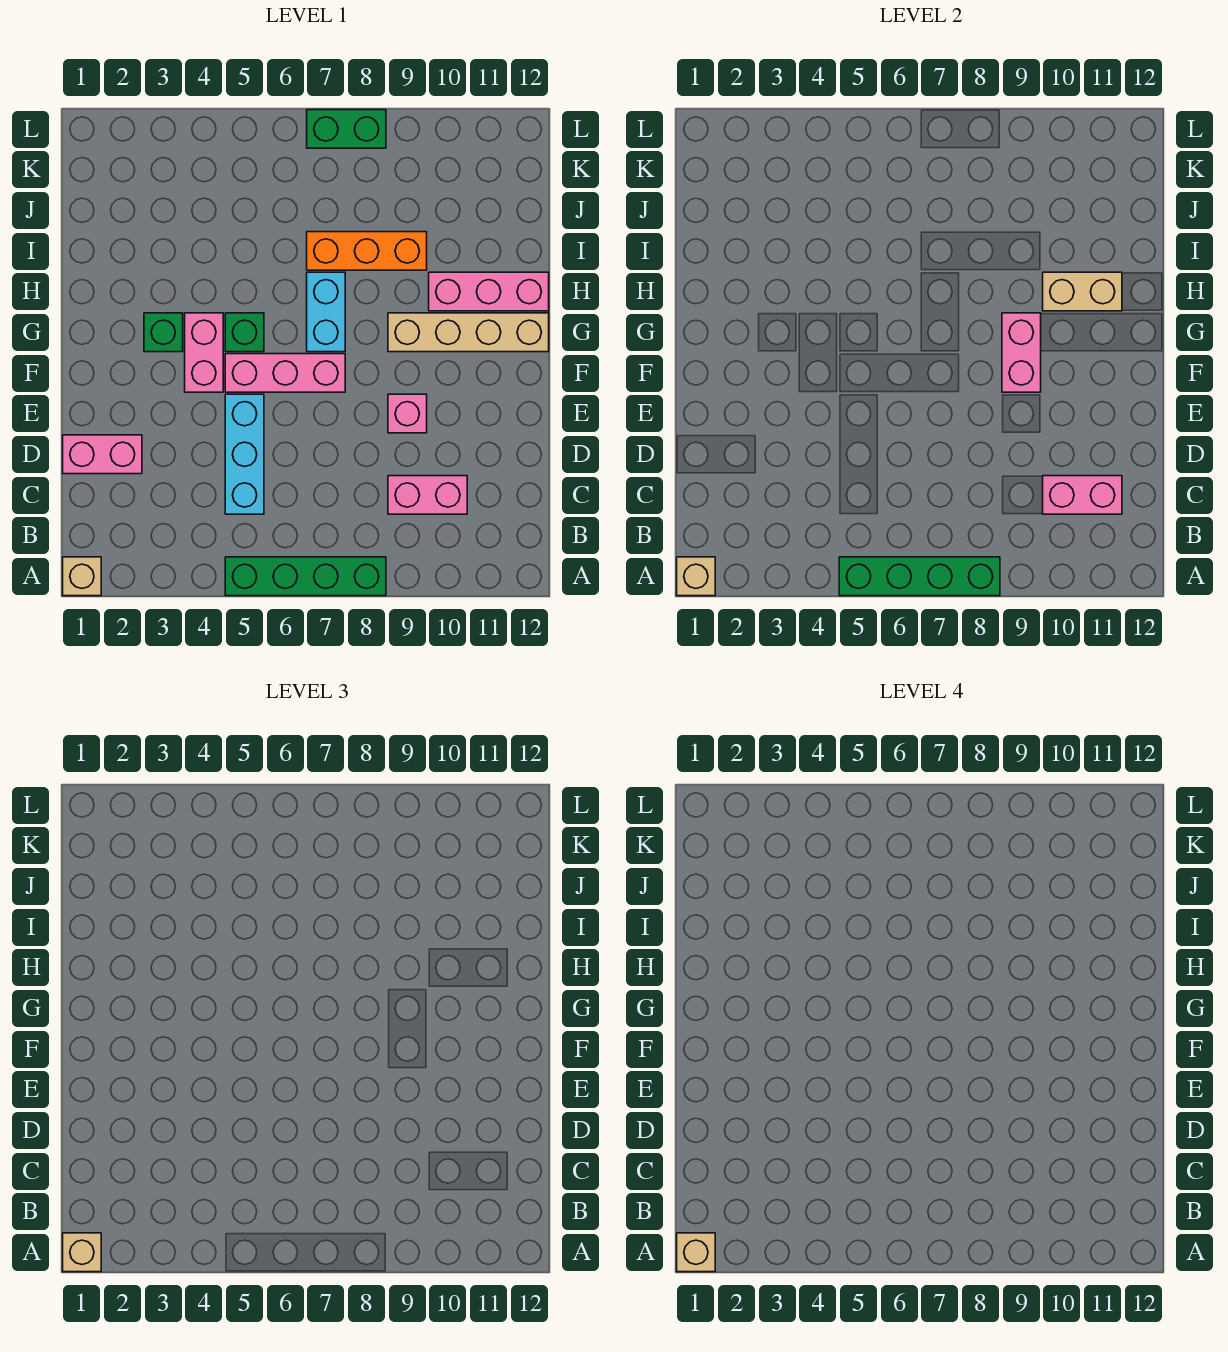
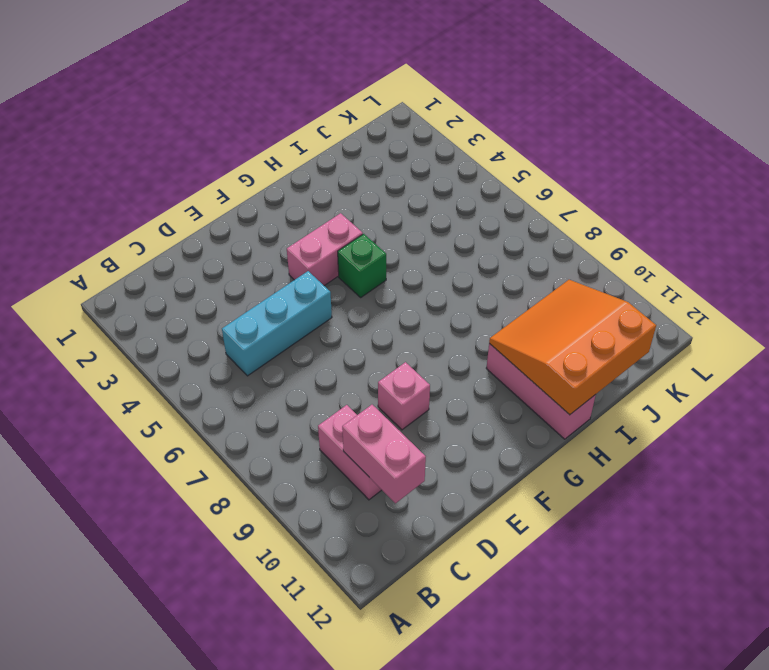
orange 3x3 slope [489,280,656,415] -> tan 1x2 brick [1043,272,1122,311]
none -> tan 1x1 brick [63,557,101,596]
none -> green 1x4 brick [225,557,386,596]
none -> pink 1x2 brick [63,435,142,474]

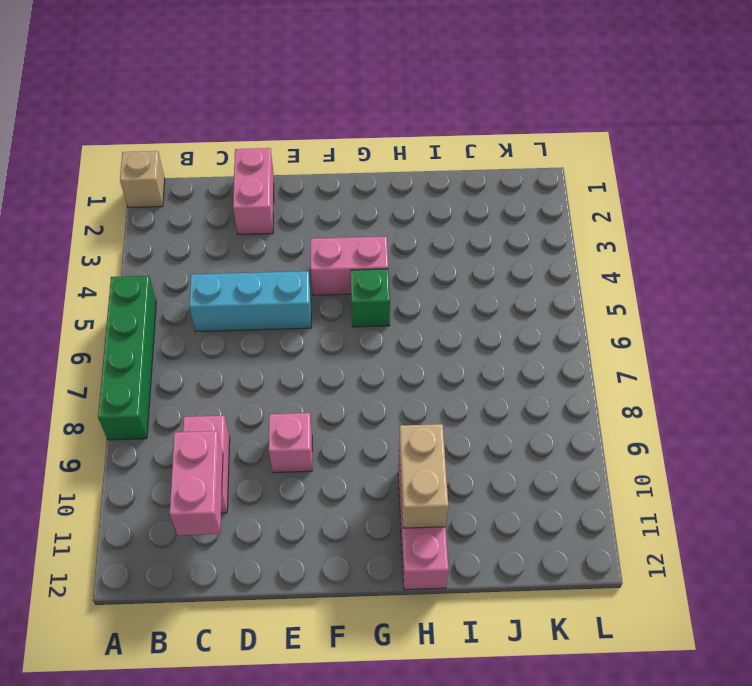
none -> pink 1x3 brick [225,354,345,392]
none -> green 1x1 brick [144,313,183,352]
none -> cyan 1x2 brick [307,272,345,352]

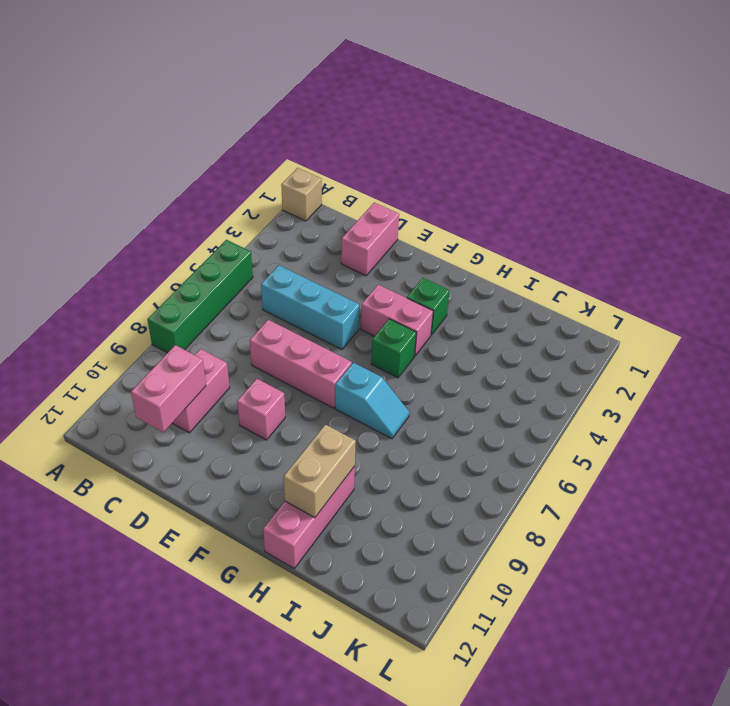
pink 1x3 brick [250,320,352,408] -> pink 1x3 brick turned to [225,354,345,392]
cyan 1x2 slope [335,363,409,439] -> cyan 1x2 brick [307,272,345,352]
none -> tan 1x4 brick [388,313,549,352]
none -> orange 1x3 brick [307,232,427,270]
none -> green 1x2 brick [307,110,386,148]

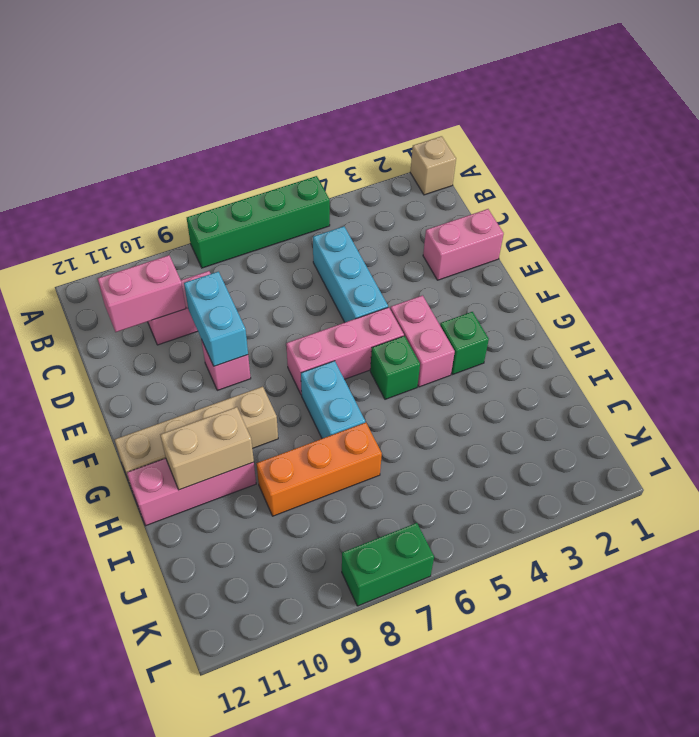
cyan 1x2 brick [184,272,248,366] -> none
none -> tan 1x1 brick [677,557,715,596]
none -> green 1x4 brick [839,557,1000,596]
none -> pink 1x2 brick [1002,313,1041,392]

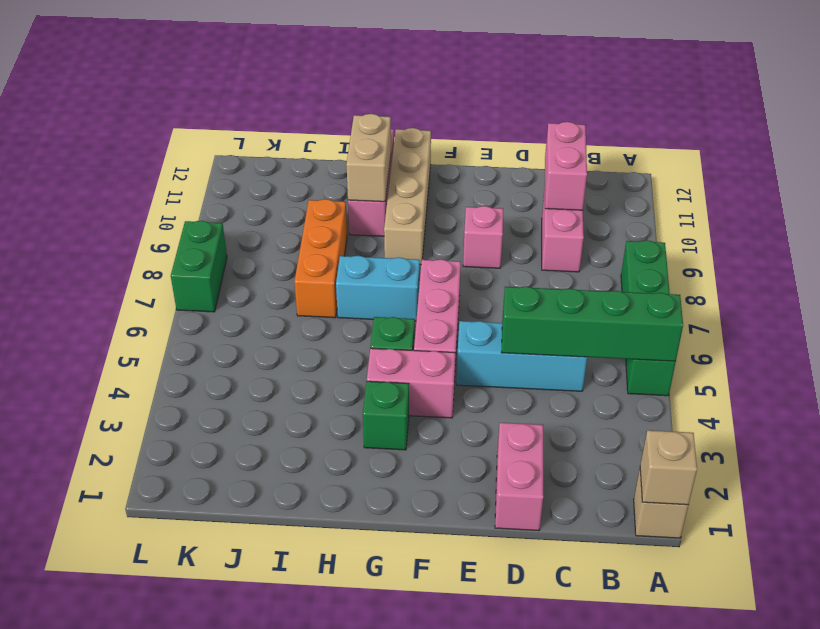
green 1x4 brick [501,286,683,362] -> green 1x4 brick turned to [839,557,1000,596]
none -> pink 1x2 brick [1002,313,1041,392]
none -> tan 1x1 brick [63,1233,101,1272]
none -> tan 1x1 brick [677,1233,715,1272]

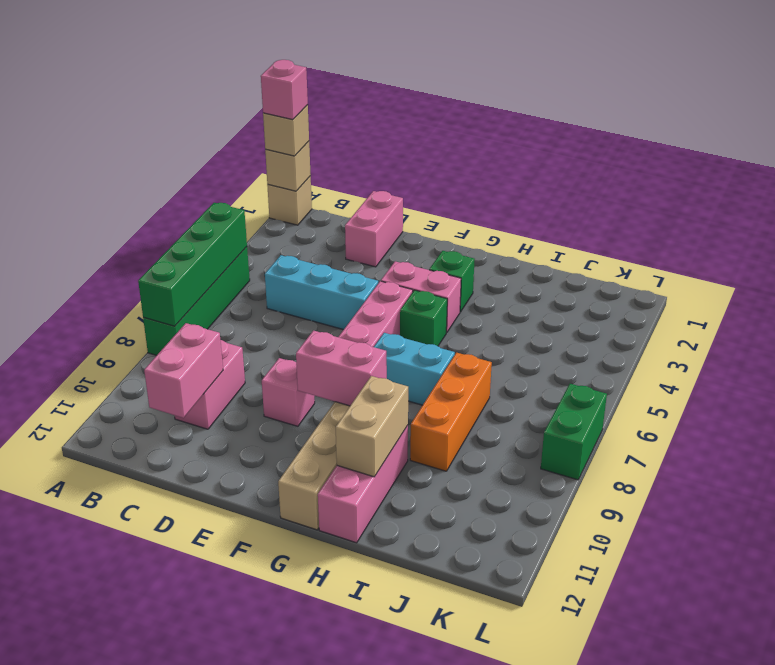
pink 1x1 brick [261,60,308,120] -> tan 1x1 brick [677,1233,715,1272]

